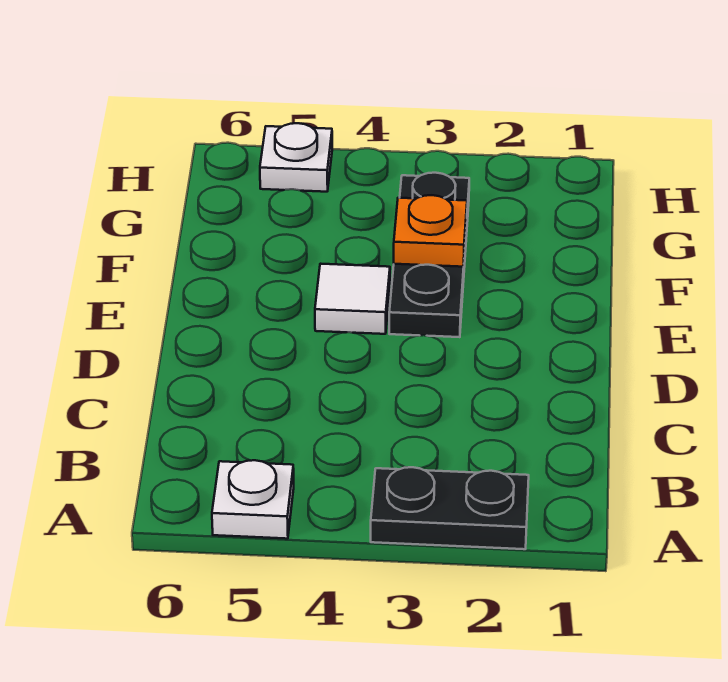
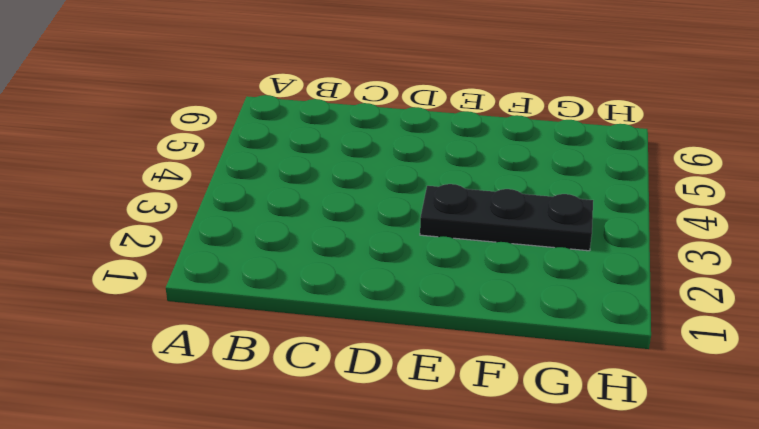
none -> black 1x2 plate [371,467,529,549]
none -> white 1x1 plate [212,460,294,539]

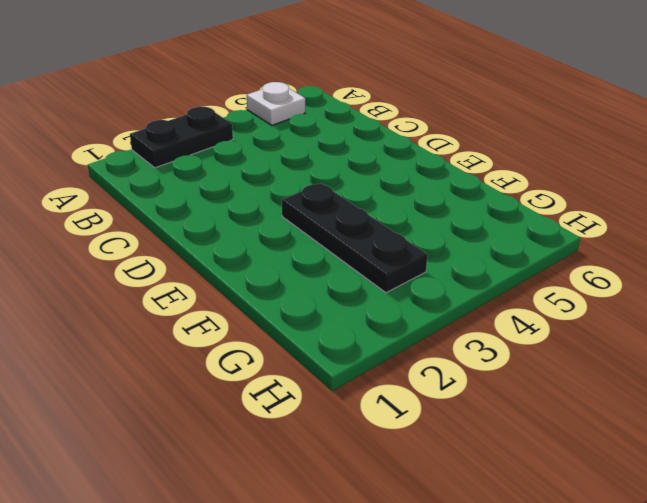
none -> white 1x1 tile [315,264,390,334]
none -> white 1x1 plate [260,123,332,192]

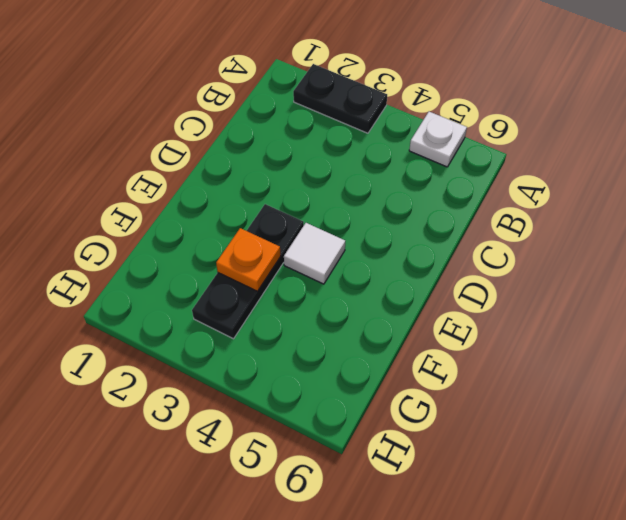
none -> white 1x1 plate [260,123,332,192]

